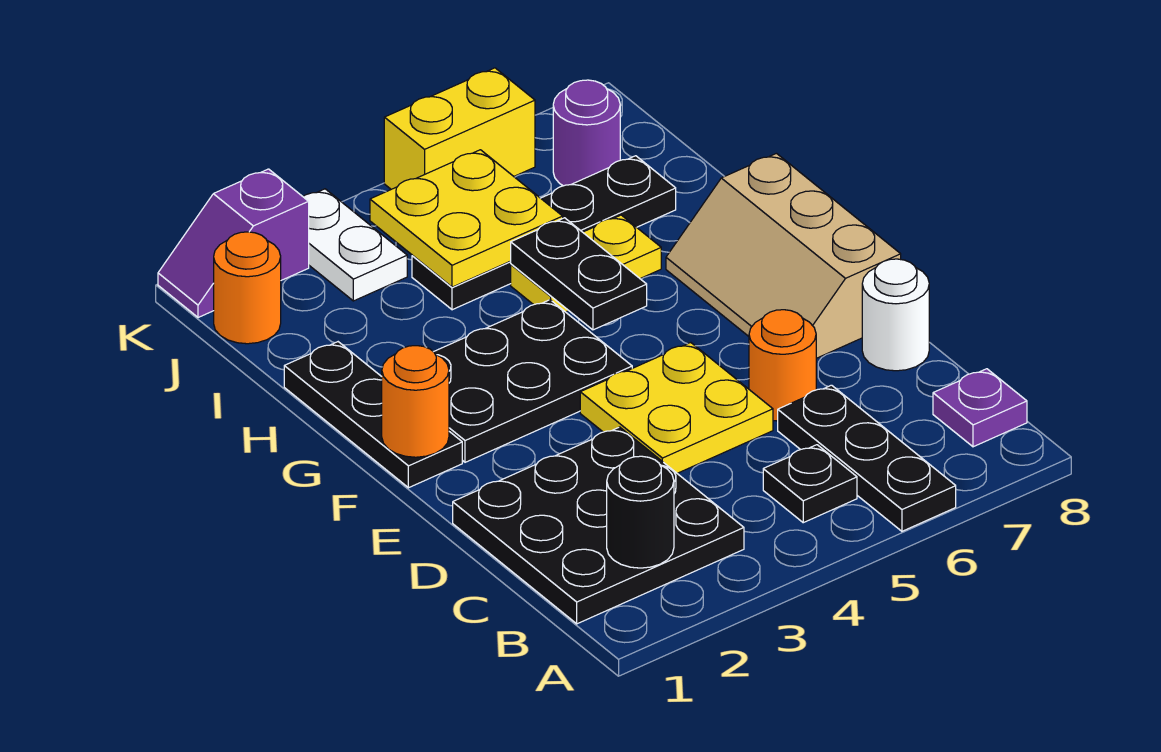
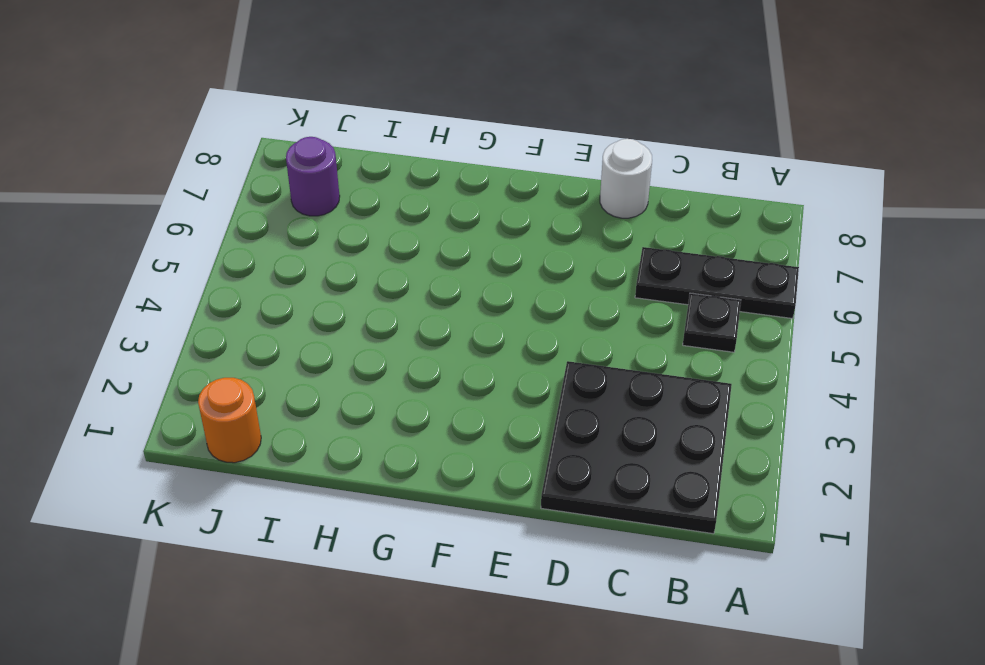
none -> purple 1x1 plate [933,369,1027,447]
none -> yellow 2x2 plate [580,343,773,474]
none -> orange 1x1 round brick [749,310,816,421]

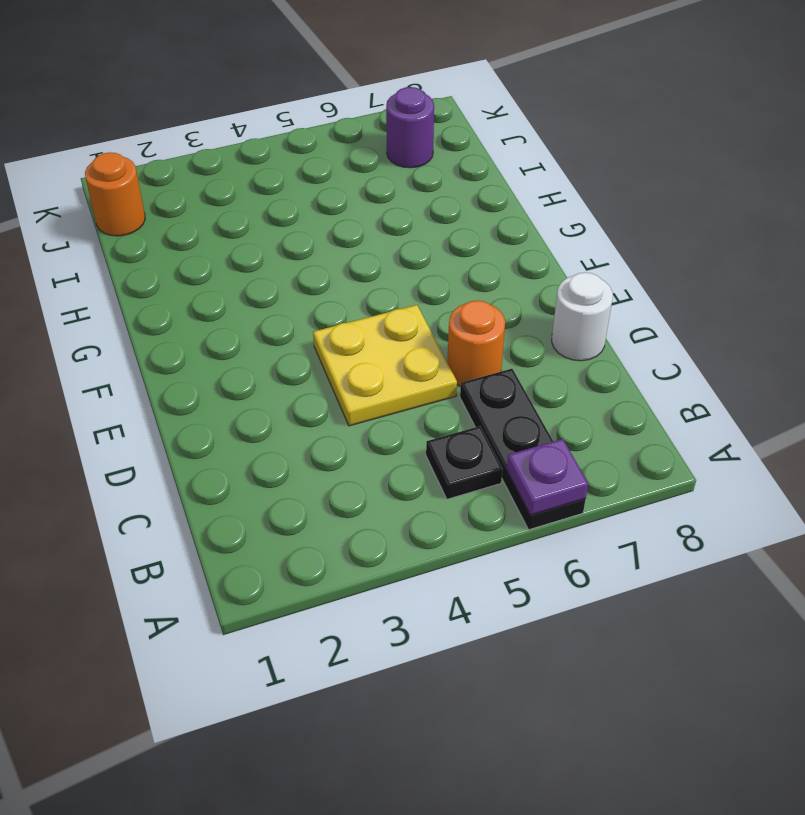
purple 1x1 plate [507,439,588,515] -> purple 1x1 plate moved to [933,369,1027,447]
none -> black 3x3 plate [453,427,744,624]
none -> tan 2x3 slope [666,153,901,358]
none -> black 1x3 plate [284,342,462,488]

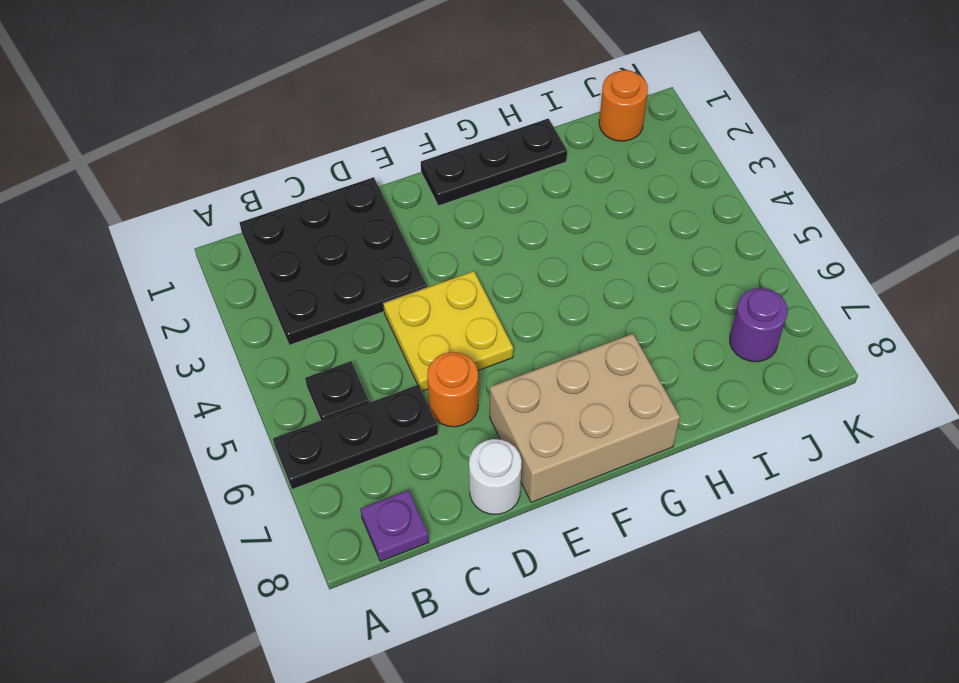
tan 2x3 brick [490,334,680,502] -> tan 2x3 slope [666,153,901,358]
none -> black 2x3 plate [434,300,632,462]
none -> yellow 1x2 plate [511,215,661,312]
none -> black 1x4 plate [412,156,676,310]

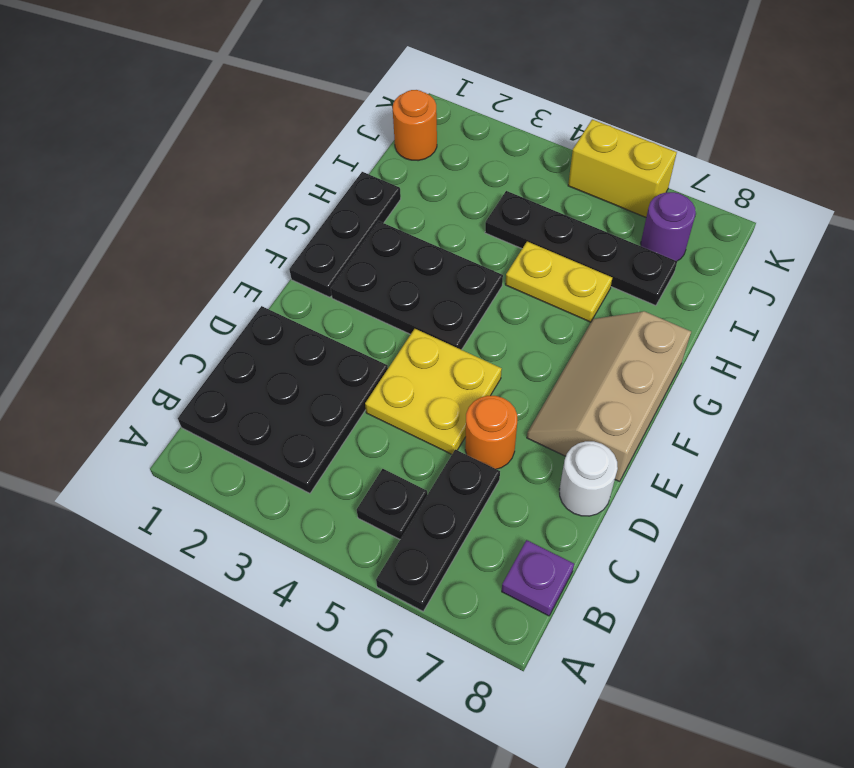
none -> white 1x2 plate [303,189,407,301]
none -> purple 1x2 slope [158,169,309,318]
none -> black 1x1 round brick [607,456,674,568]

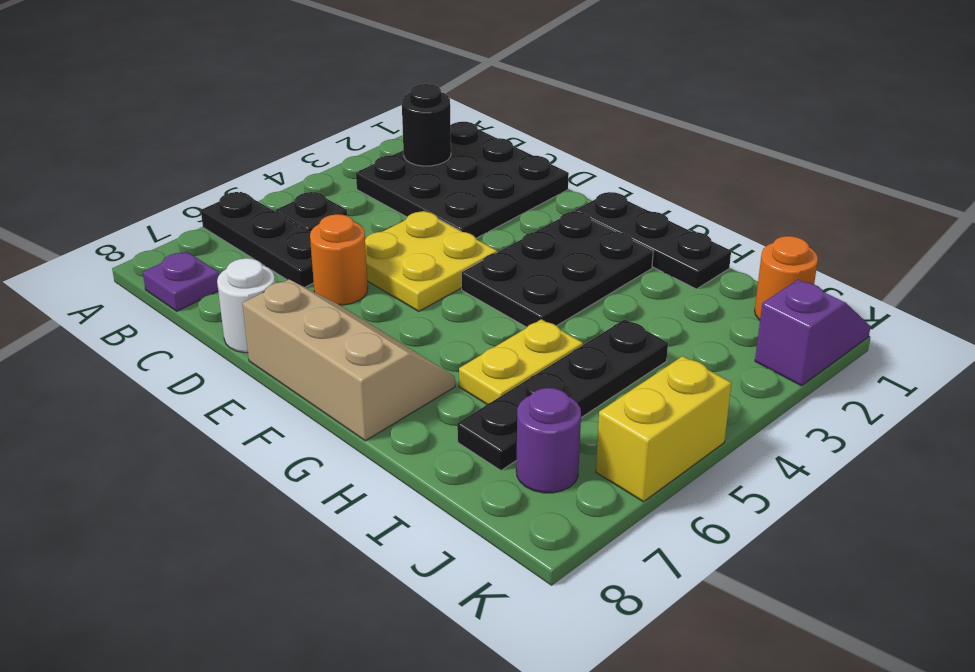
none -> white 1x2 plate [303,189,407,301]
none -> orange 1x1 round brick [382,346,449,457]
none -> black 1x2 plate [511,218,647,330]

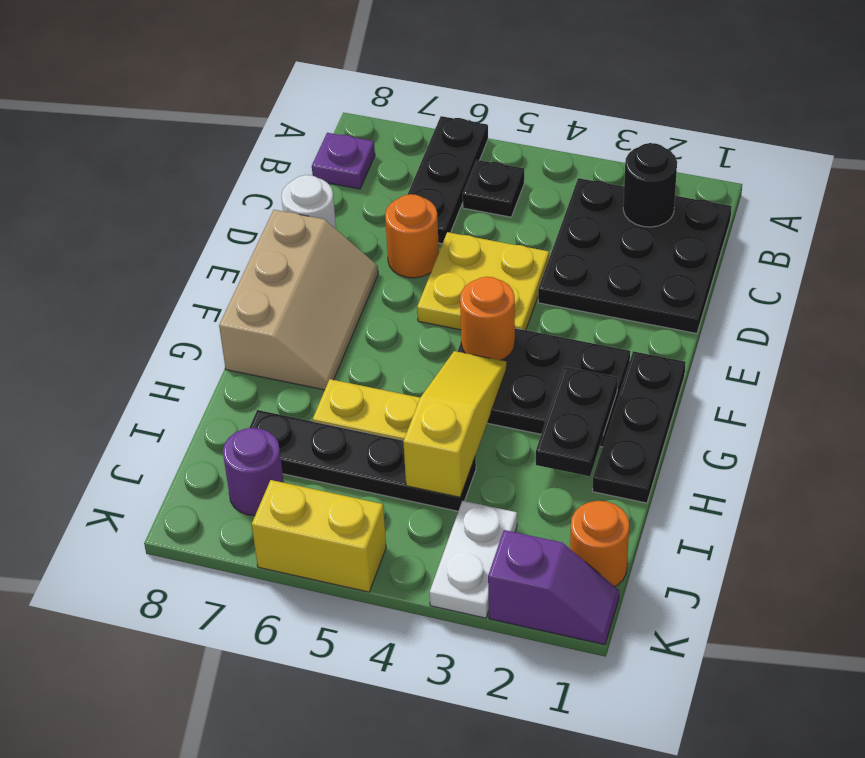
orange 1x1 round brick [460,277,515,360] -> orange 1x1 round brick moved to [382,346,449,457]
black 1x2 plate [536,367,618,476] -> black 1x2 plate moved to [511,218,647,330]
yellow 1x3 slope [403,351,506,497] -> yellow 2x2 plate [370,150,563,287]

